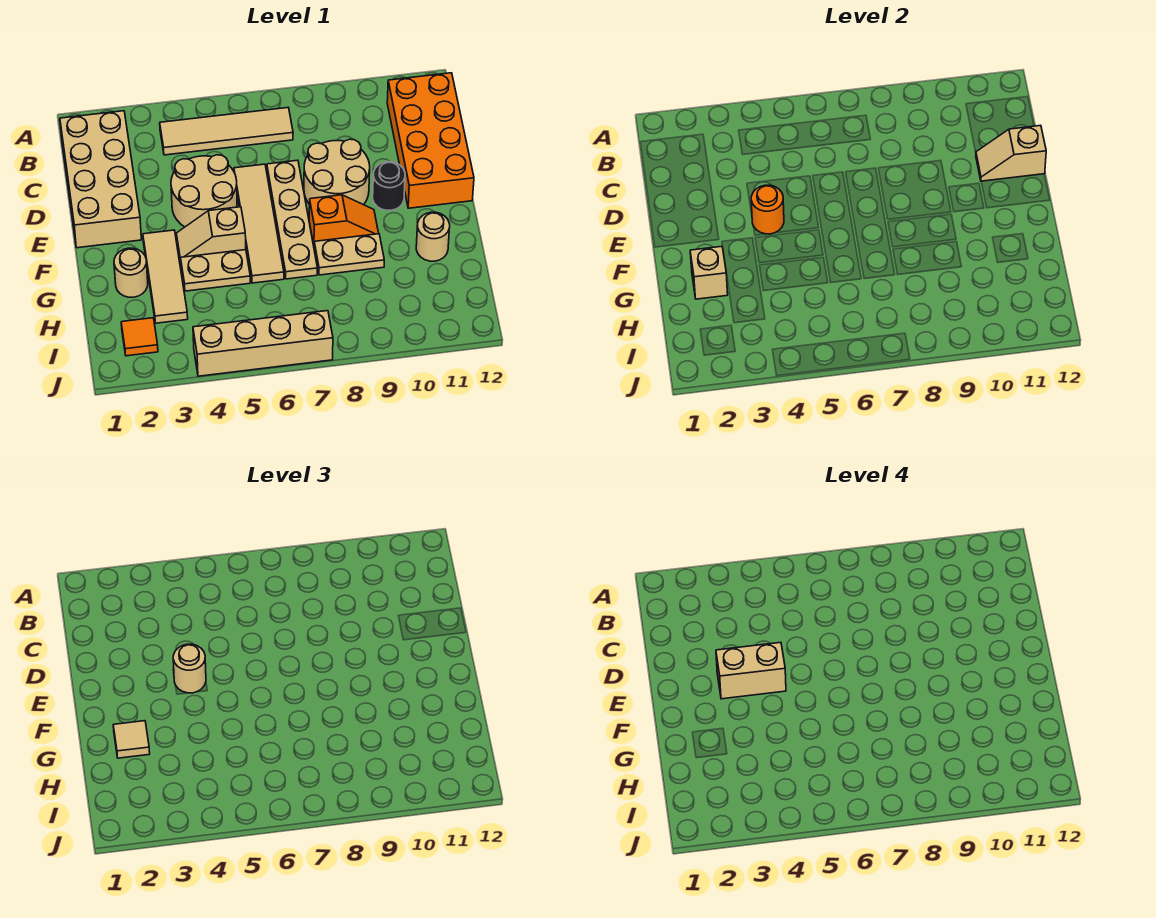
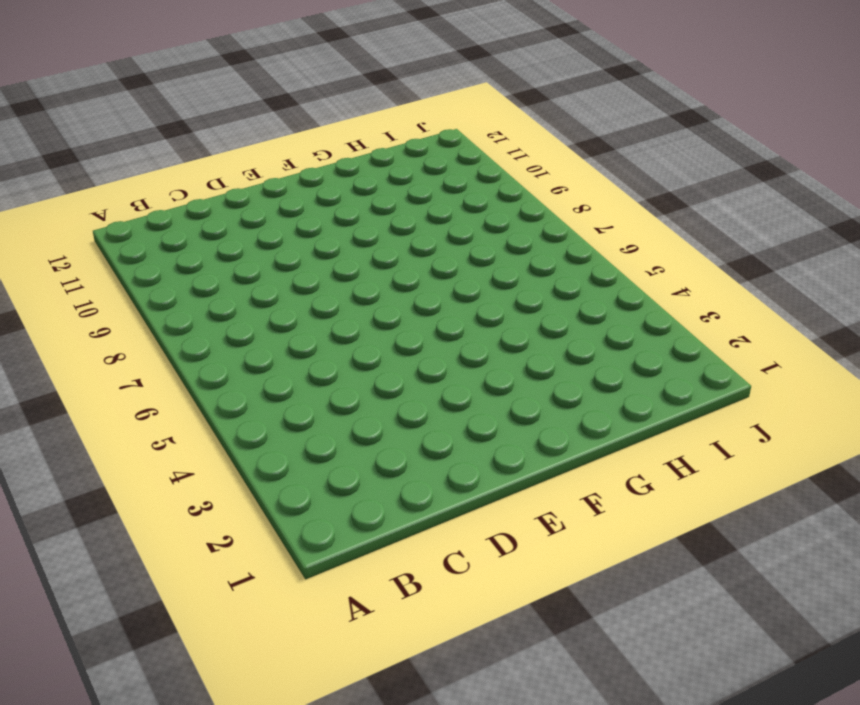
none -> tan 2x4 brick [60,111,141,248]
none -> tan 1x4 tile [160,108,293,155]
none -> orange 2x4 brick [387,73,474,208]

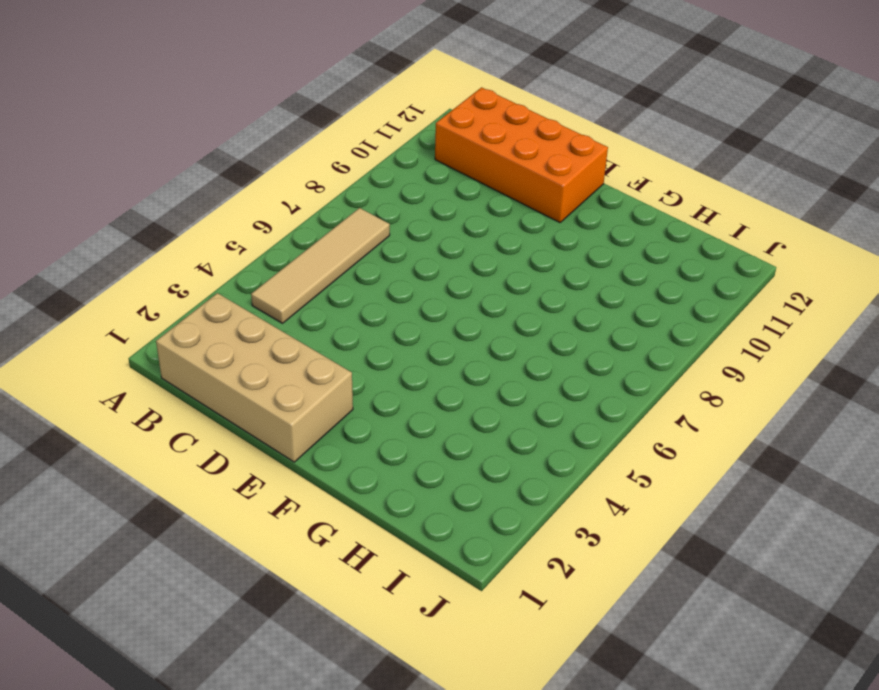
none -> tan 2x2 round brick [171,155,237,227]
none -> tan 1x4 tile [234,164,284,283]
none -> tan 1x4 plate [267,160,317,279]

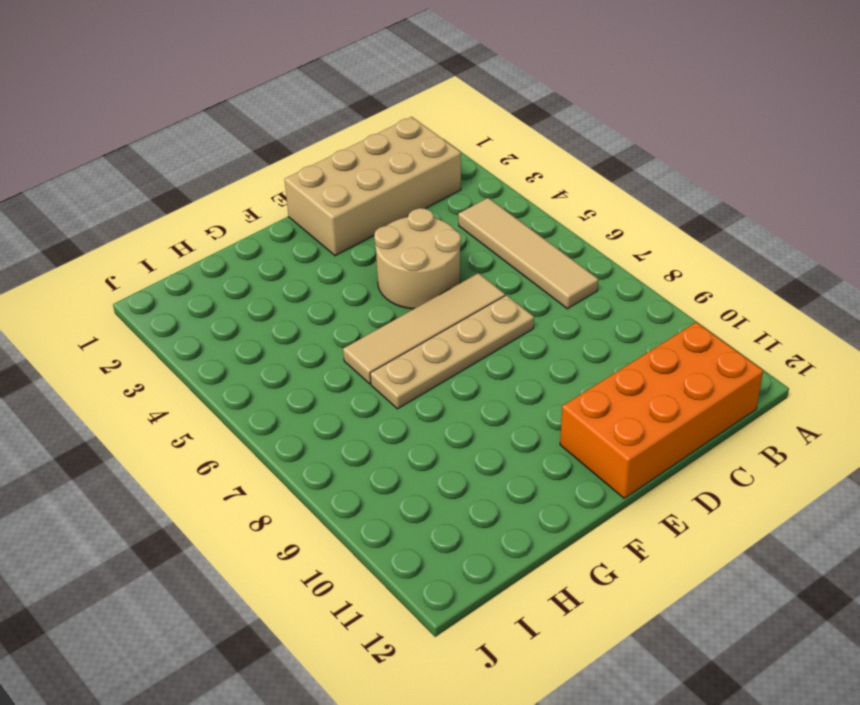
none -> tan 2x2 round brick [304,139,370,205]
none -> black 1x1 round brick [373,162,405,210]
none -> tan 1x3 tile [143,230,188,323]

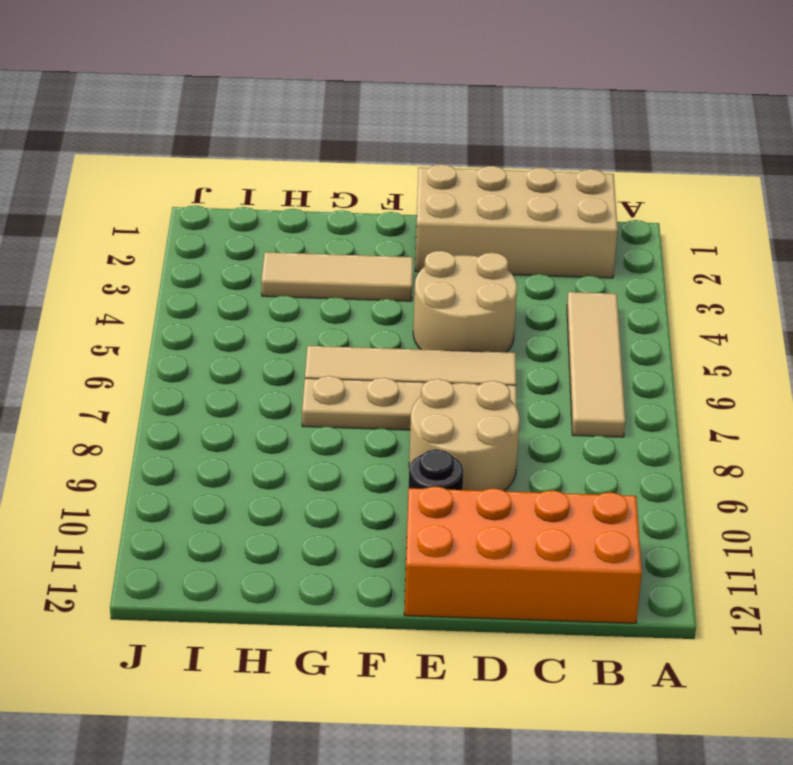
none -> tan 1x2 slope [176,207,246,262]
none -> orange 1x2 slope [309,195,379,245]
none -> tan 1x1 round brick [114,248,148,297]

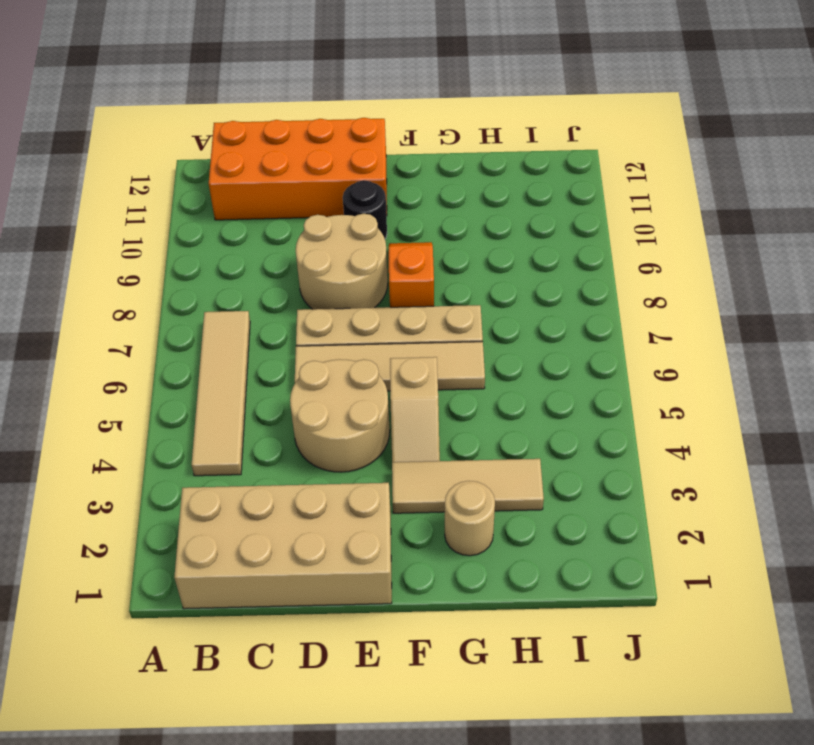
none -> tan 1x2 plate [181,250,250,291]
none -> tan 1x2 plate [314,234,384,275]
none -> tan 1x1 round brick [416,212,450,261]

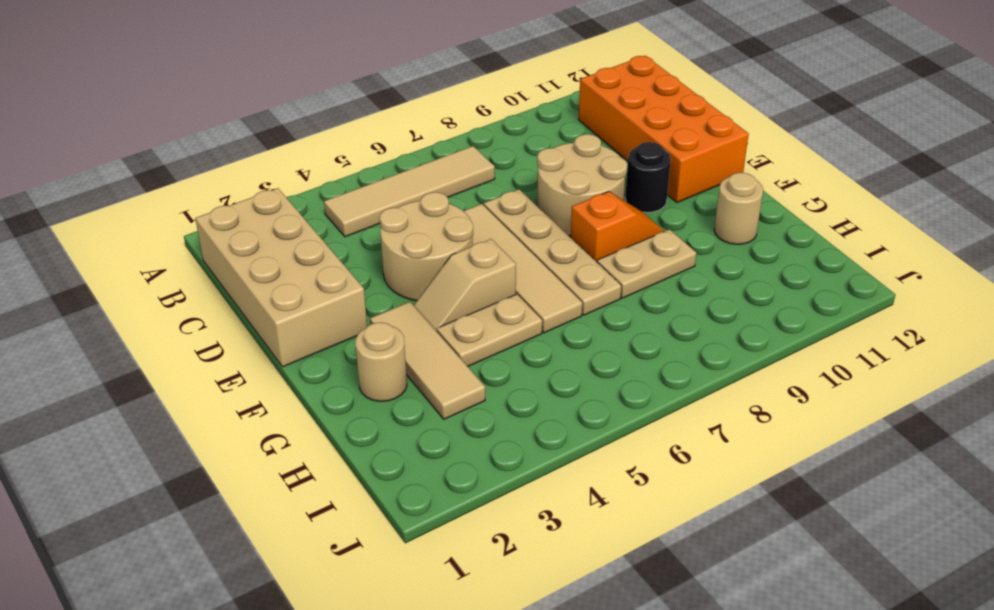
none -> orange 1x1 tile [121,318,158,356]
none -> tan 1x4 brick [193,311,333,376]
none -> tan 1x2 slope [976,125,1046,181]

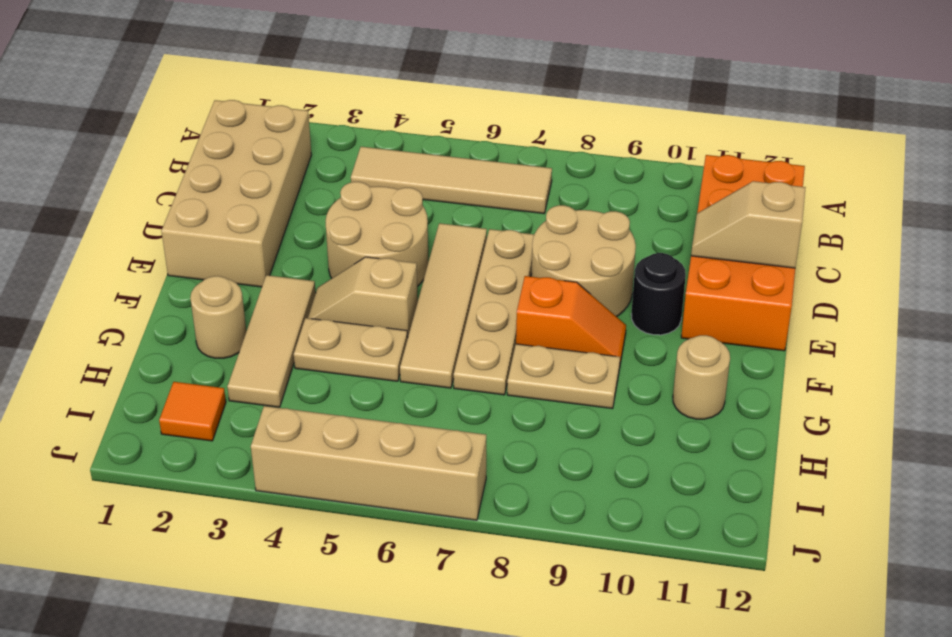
none -> orange 1x1 round brick [751,185,784,234]
none -> tan 1x1 brick [690,246,728,299]
none -> tan 1x1 round brick [173,644,206,693]

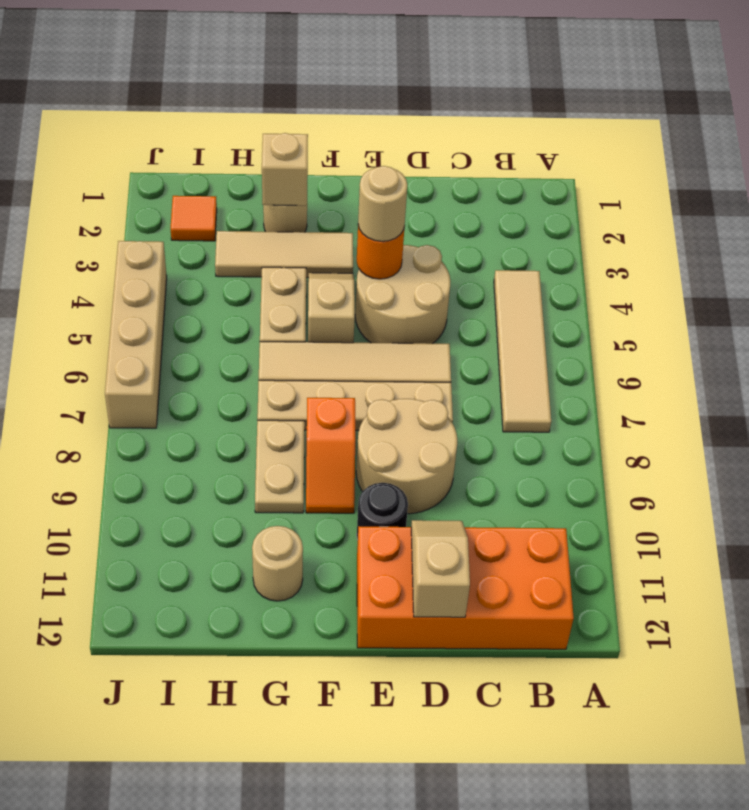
none -> tan 2x4 brick [60,111,141,248]
none -> tan 1x1 tile [113,721,150,758]
none -> tan 1x2 brick [716,642,786,699]

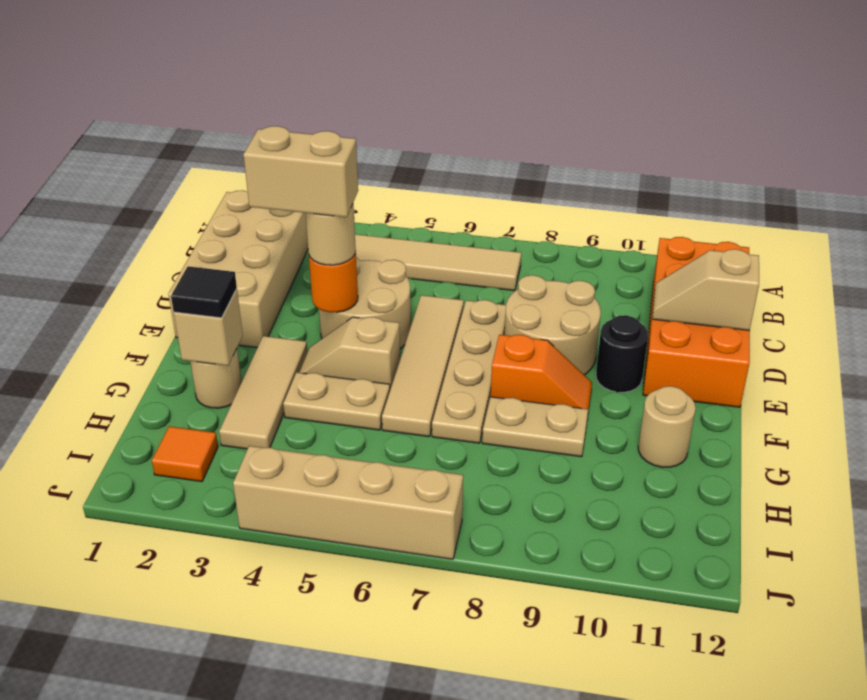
black 1x1 tile [171,266,237,318] -> tan 1x1 tile [113,721,150,758]

